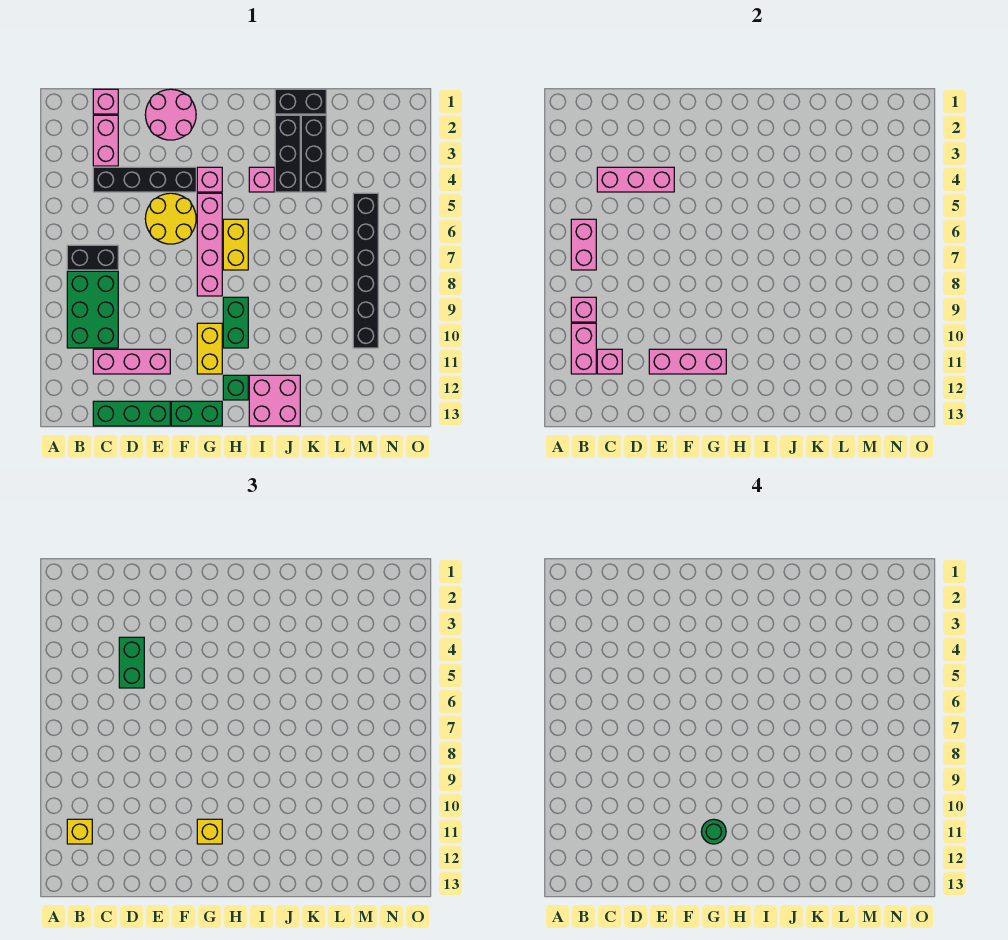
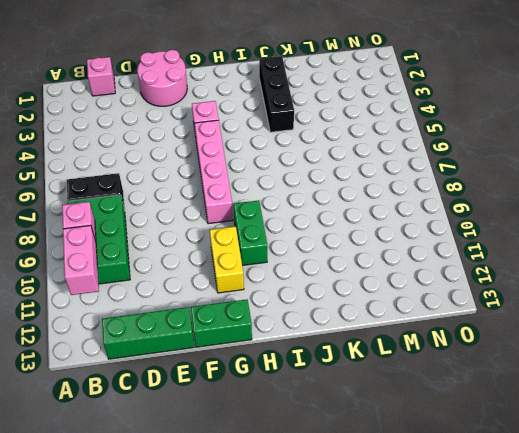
none -> pink 1x2 brick [93,115,118,166]
none -> black 1x4 brick [93,167,196,192]
none -> pink 1x3 brick [93,349,170,374]
none -> yellow 2x2 round brick [145,193,196,244]

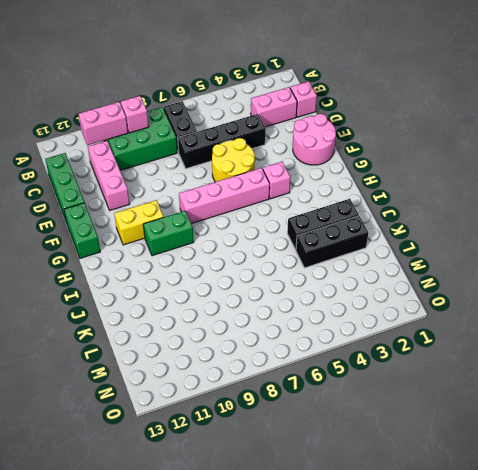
black 1x4 brick [178,114,265,169] -> black 1x4 brick turned to [93,167,196,192]
none -> yellow 1x2 brick [223,219,248,270]
none -> green 1x1 brick [223,375,248,400]
none -> pink 1x1 brick [249,167,274,192]
none -> pink 2x2 brick [249,375,300,426]

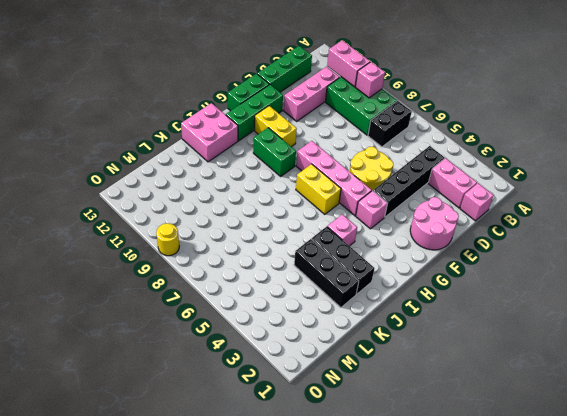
green 1x3 brick [226,85,283,141] -> green 1x1 brick [223,375,248,400]
yellow 1x1 round brick [156,223,179,256] -> none
none -> black 1x2 brick [275,89,326,114]
none -> black 1x6 brick [353,193,378,348]
none -> pink 1x2 brick [571,219,596,270]
none -> pink 1x3 brick [597,167,674,192]

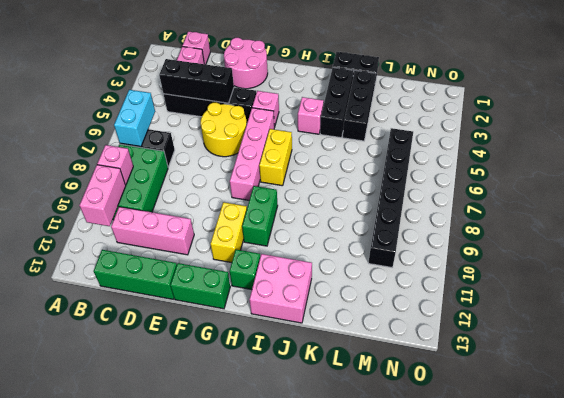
cyan 1x2 brick [114,90,155,146] -> pink 1x2 brick [571,219,596,270]
black 1x3 brick [159,59,234,103] -> pink 1x3 brick [597,167,674,192]
none -> pink 1x1 brick [597,349,622,374]
none -> pink 1x3 brick [649,349,726,374]
none -> yellow 1x1 brick [67,819,92,844]
none -> green 1x2 brick [119,637,144,688]

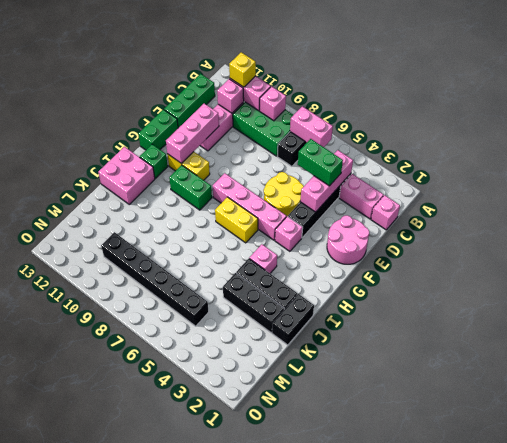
none -> yellow 1x1 brick [197,819,222,844]
none -> green 1x1 round brick [701,819,726,844]

